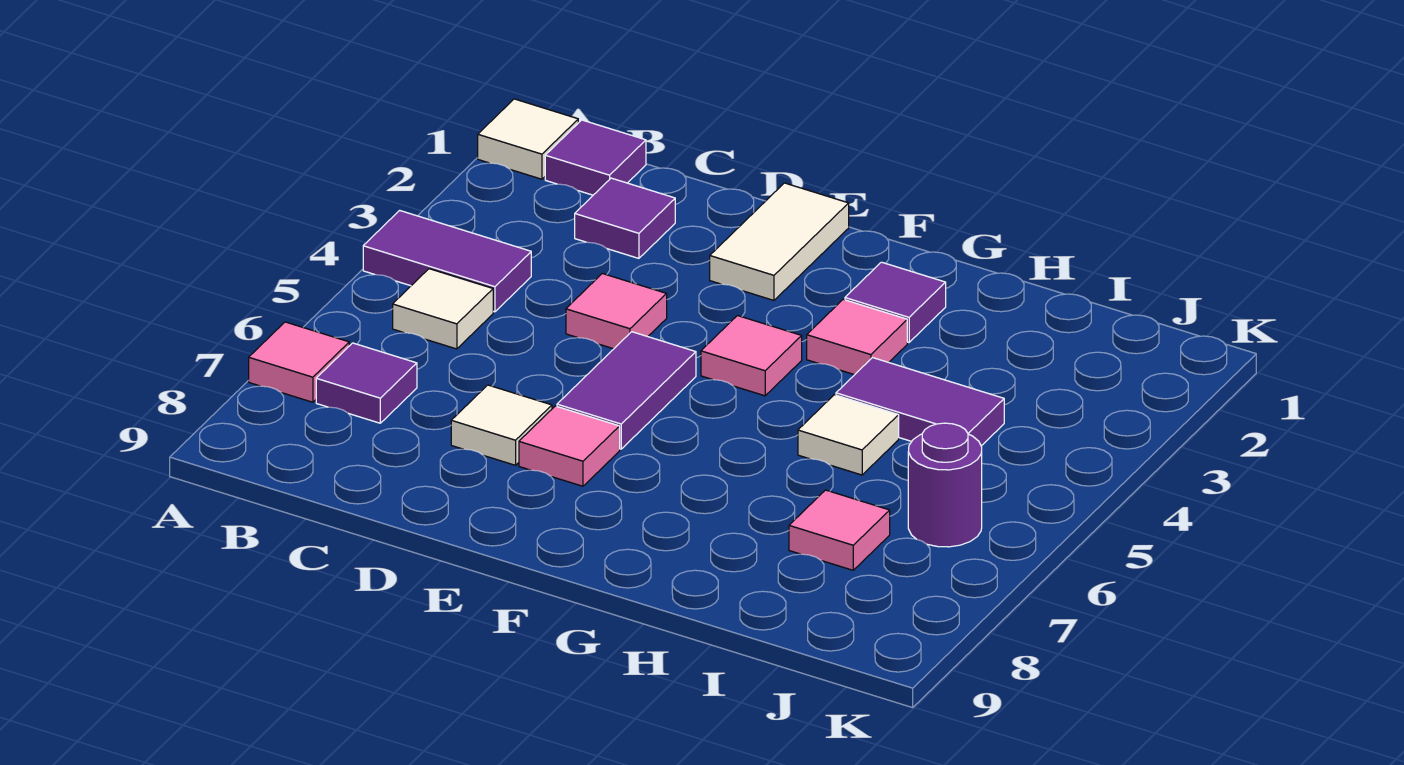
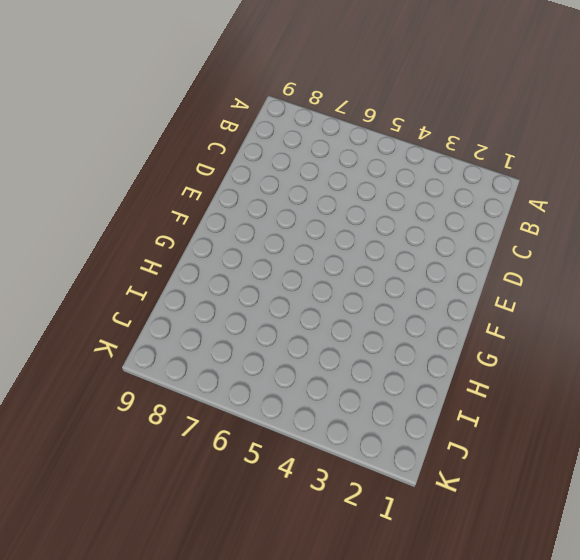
none -> white 1x1 tile [478,99,578,179]
none -> purple 1x2 tile [363,210,531,312]
none -> pink 1x1 tile [249,322,349,402]

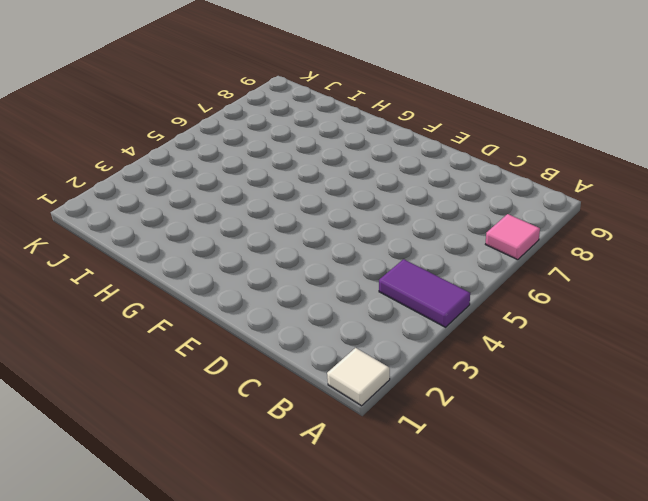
none -> purple 1x1 tile [545,120,646,195]
none -> white 1x1 tile [393,269,493,349]
none -> purple 1x1 tile [316,343,417,423]

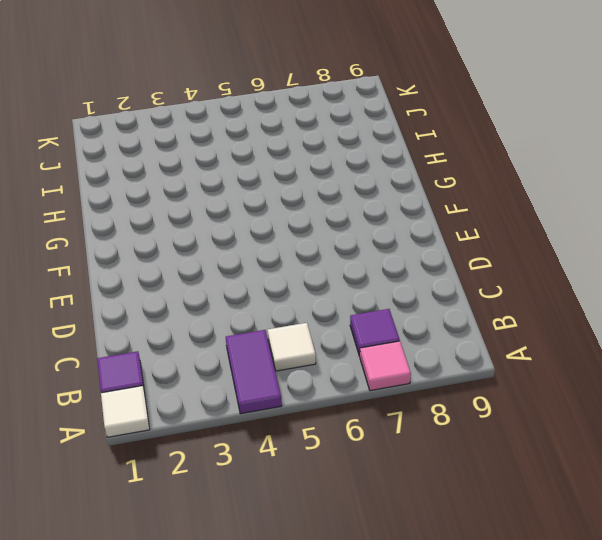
none -> purple 1x1 tile [575,178,675,258]
none -> pink 1x1 tile [566,274,667,349]
none -> white 1x1 tile [451,385,552,465]

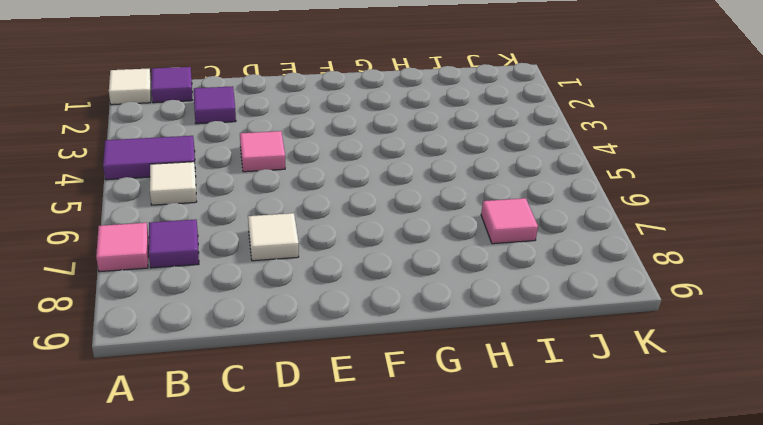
none -> white 1x2 tile [710,183,849,300]
none -> purple 1x2 tile [557,332,696,449]
none -> pink 1x1 tile [519,406,620,486]

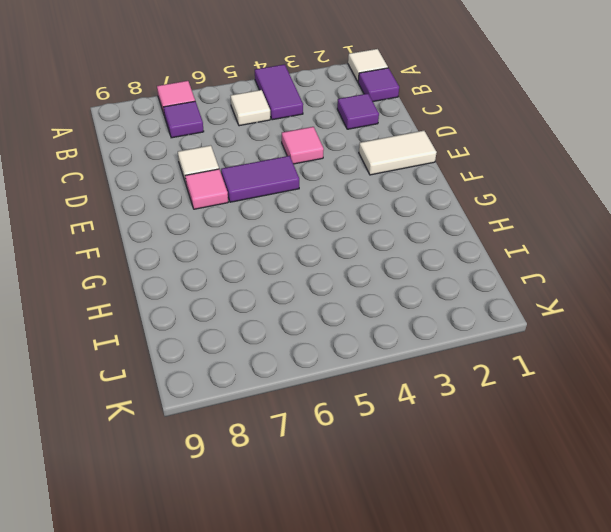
none -> pink 1x1 tile [701,316,802,396]
none -> purple 1x1 tile [845,262,946,342]
none -> pink 1x1 tile [807,299,907,375]

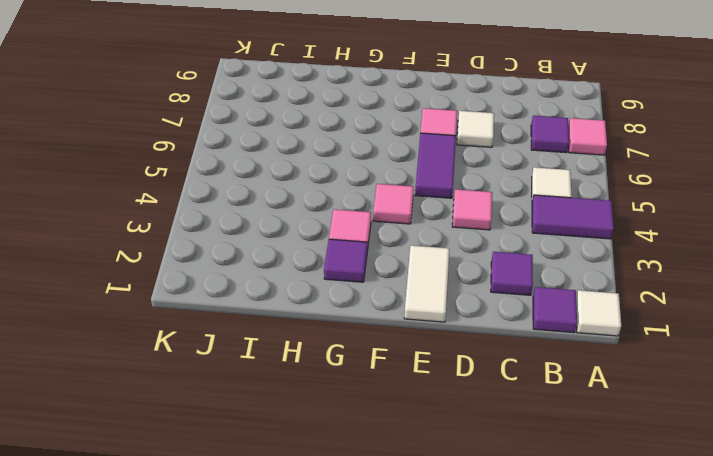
none -> purple 1x2 tile [836,358,1004,446]
none -> white 1x1 tile [798,395,899,475]
none -> pink 1x1 tile [789,490,890,570]

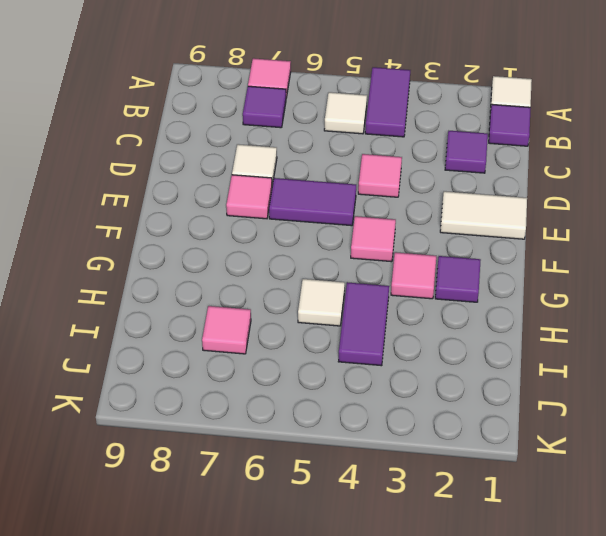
none -> purple 1x1 round brick [908,423,982,547]

